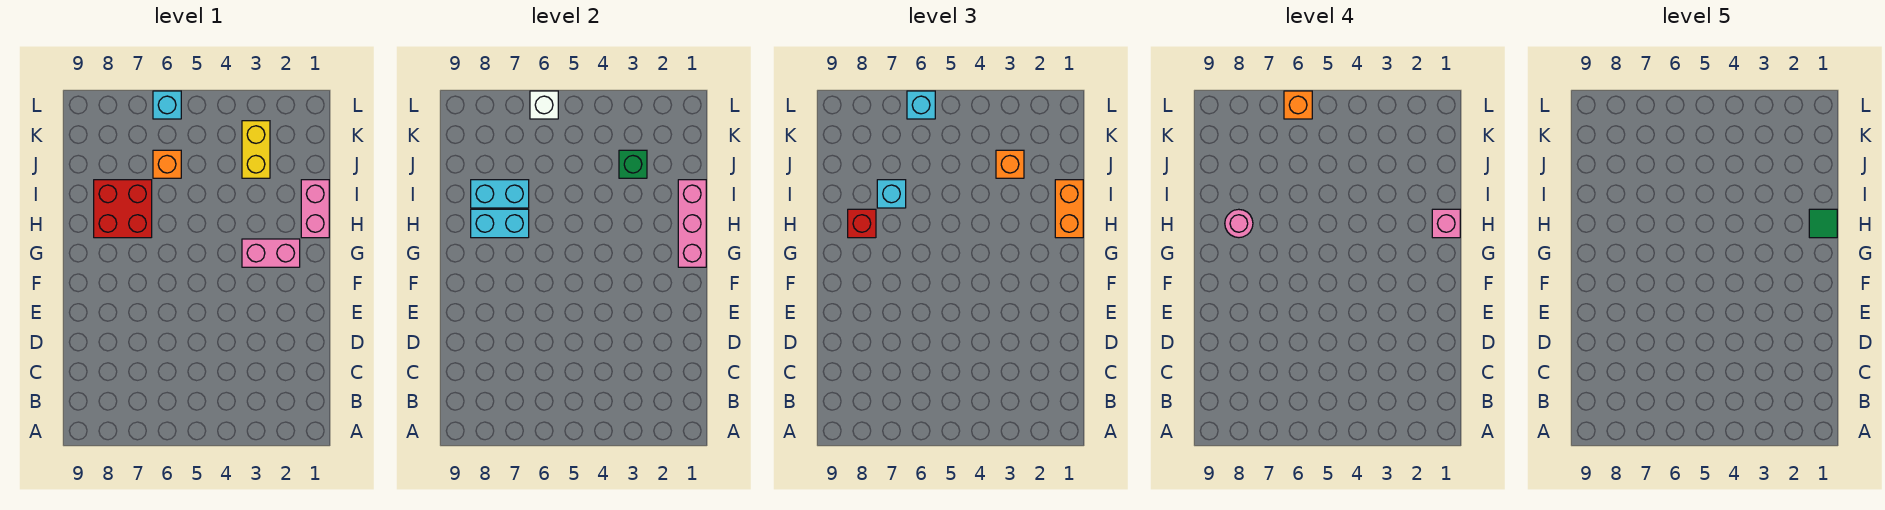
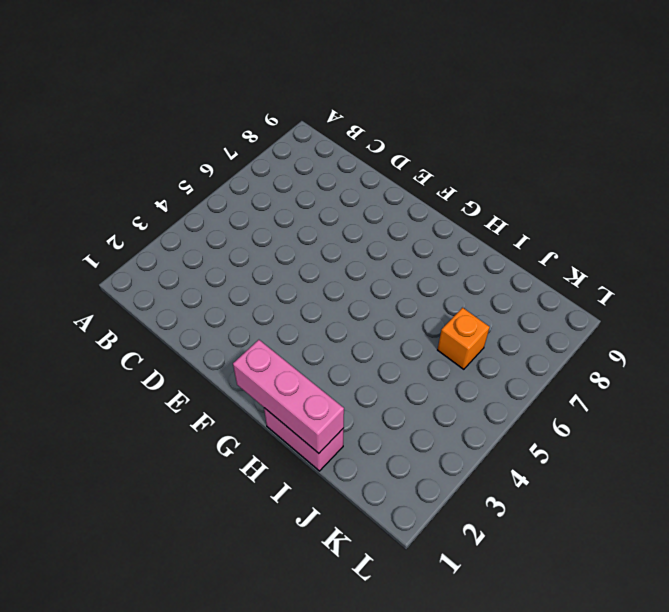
none -> pink 1x2 brick [242,239,300,267]
none -> red 2x2 brick [94,180,152,238]
none -> yellow 1x2 brick [242,121,270,178]

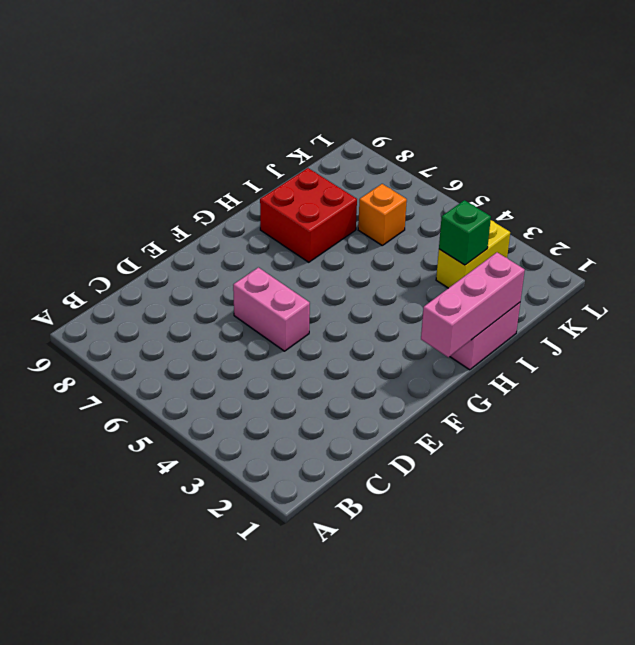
pink 1x2 brick [233,267,310,351] -> pink 1x2 brick moved to [242,239,300,267]
none -> cyan 1x1 brick [153,91,181,119]
none -> cyan 1x2 brick [471,209,529,238]
none -> cyan 1x2 brick [471,180,529,208]

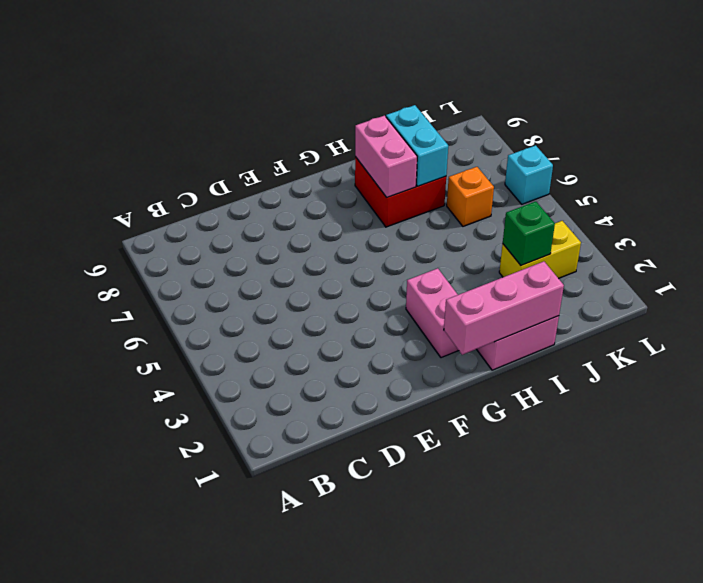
pink 1x2 brick [355,116,417,197] -> cyan 1x2 brick [471,209,529,238]
none -> white 1x1 brick [530,91,558,119]
none -> orange 1x2 brick [1055,180,1083,238]
none -> red 1x1 brick [848,209,876,238]

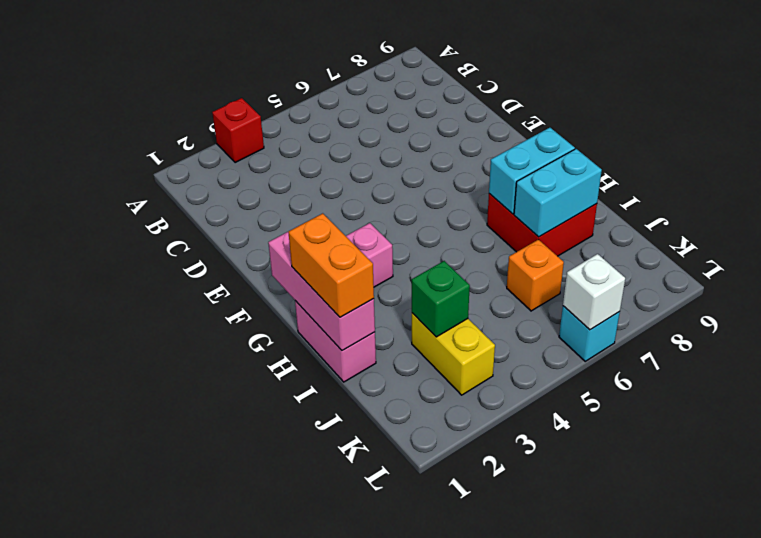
red 1x1 brick [212,98,264,163] -> red 1x1 brick moved to [848,209,876,238]
none -> cyan 1x1 brick [877,180,906,208]
none -> orange 1x1 brick [996,150,1024,178]
none -> cyan 1x1 brick [907,91,935,119]

